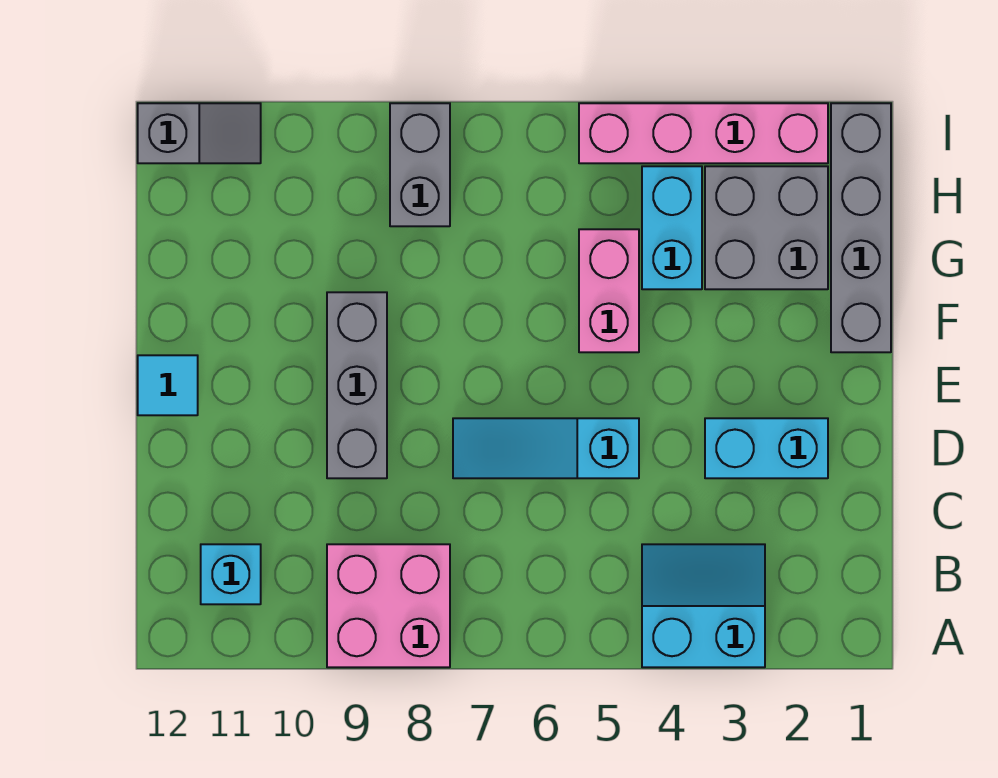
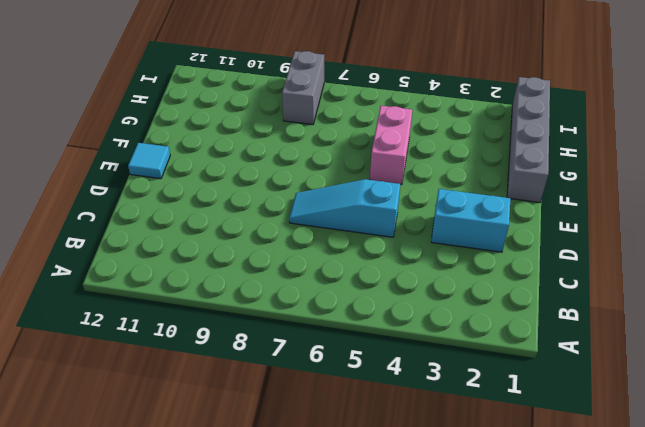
none -> cyan 2x2 slope [642,544,765,667]
none -> pink 2x2 brick [327,544,450,667]
none -> cyan 1x1 brick [201,544,261,604]

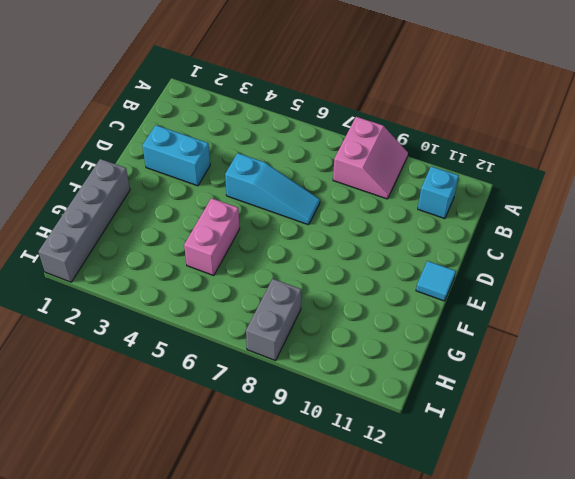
pink 2x2 slope [333,117,408,199] -> pink 2x2 brick [327,544,450,667]
none -> cyan 2x2 slope [642,544,765,667]
none -> grey 1x3 brick [327,292,387,478]
none -> grey 2x2 brick [705,166,828,289]

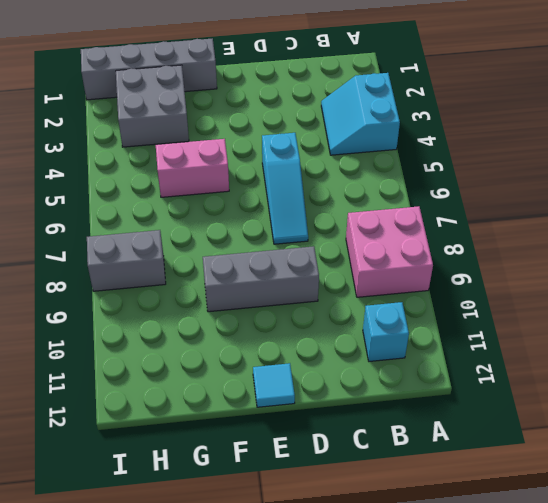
none -> cyan 1x2 brick [705,418,828,478]
none -> cyan 1x2 brick [642,166,702,289]
none -> pink 1x4 brick [579,103,828,163]

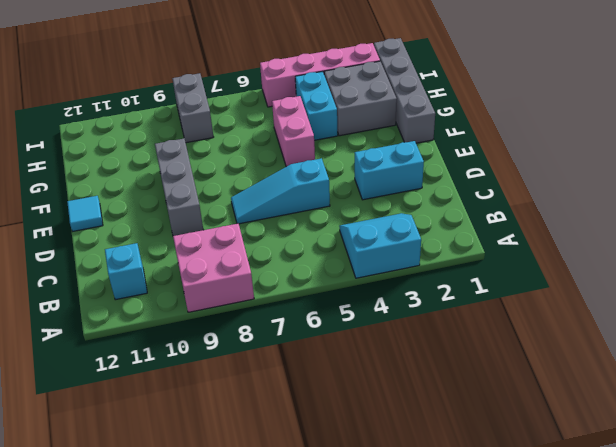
none -> grey 1x2 slope [138,103,261,163]

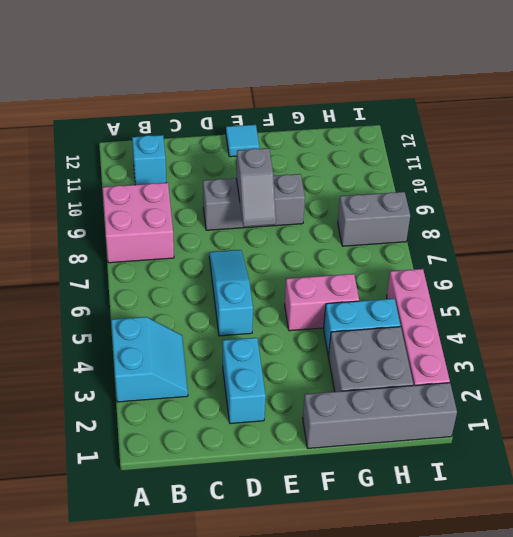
grey 1x2 slope [236,148,276,227] -> grey 1x2 slope moved to [138,103,261,163]

